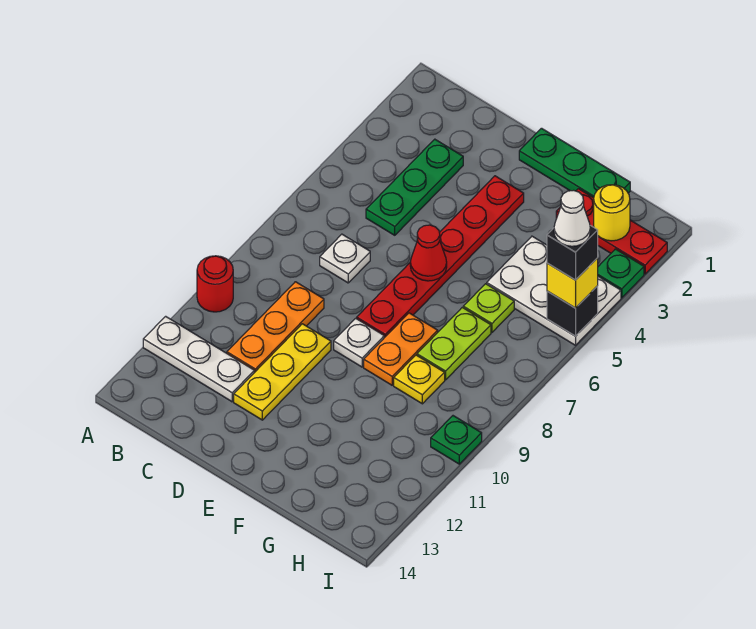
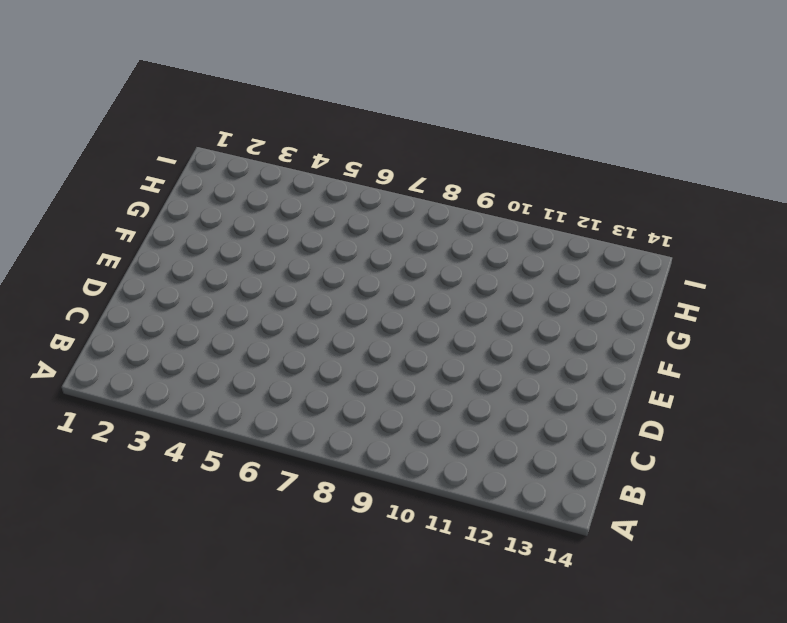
none -> red 1x1 round brick [197,256,233,312]
none -> white 1x3 plate [143,316,254,402]
none -> green 1x3 plate [366,139,463,235]

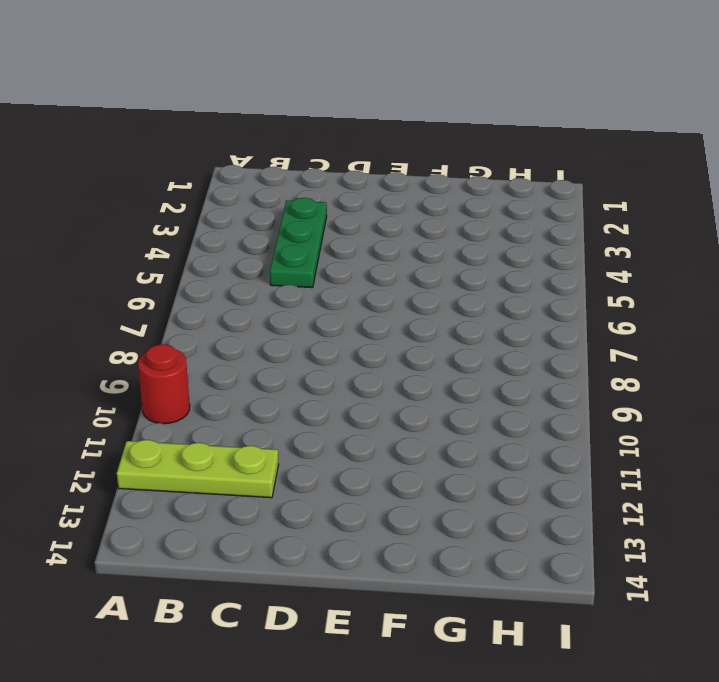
lime 1x3 plate [117,440,278,498] -> white 1x3 plate [143,316,254,402]
none -> white 1x1 plate [320,234,370,283]
none -> orange 1x3 plate [227,282,324,373]
none -> yellow 1x3 plate [234,324,331,420]

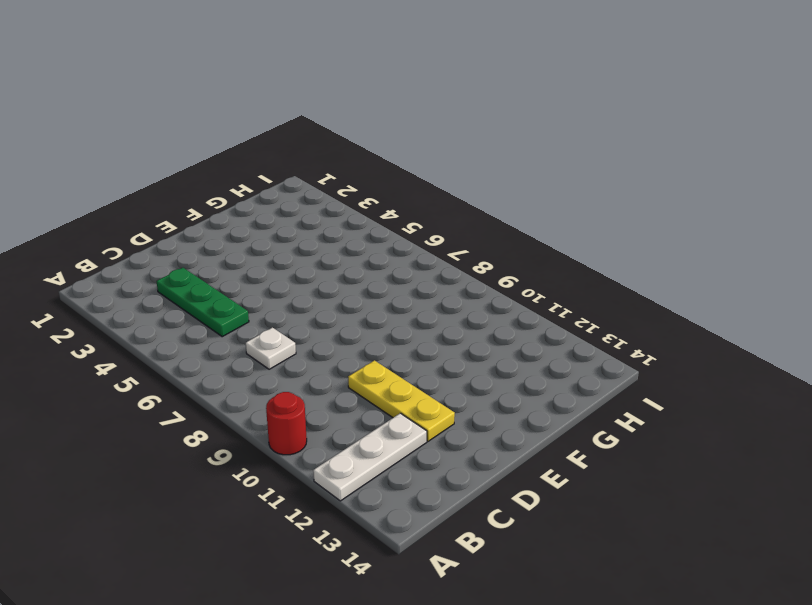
none -> orange 1x3 plate [227,282,324,373]
none -> green 1x3 plate [519,128,630,198]
none -> red 1x6 plate [357,176,524,338]

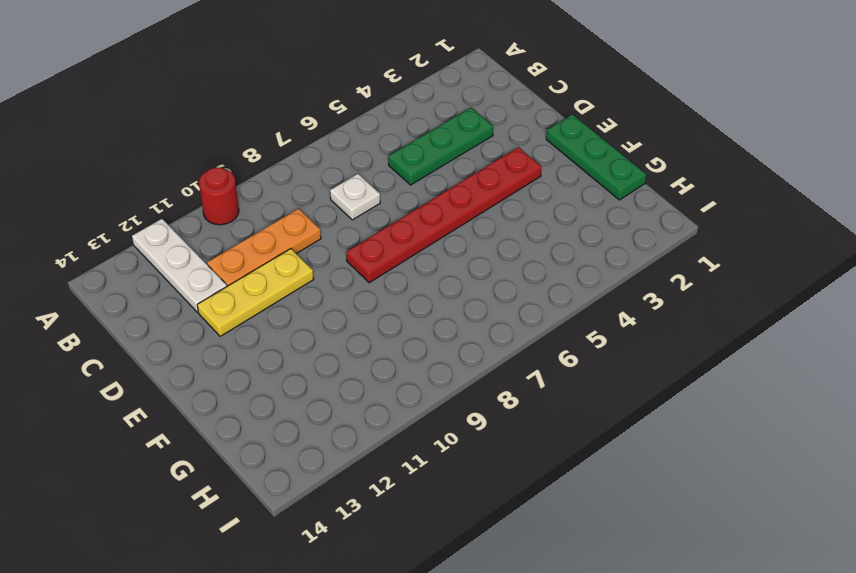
none -> white 1x1 plate [334,318,384,367]
none -> orange 1x2 plate [364,313,438,385]
none -> red 1x3 plate [556,189,667,274]

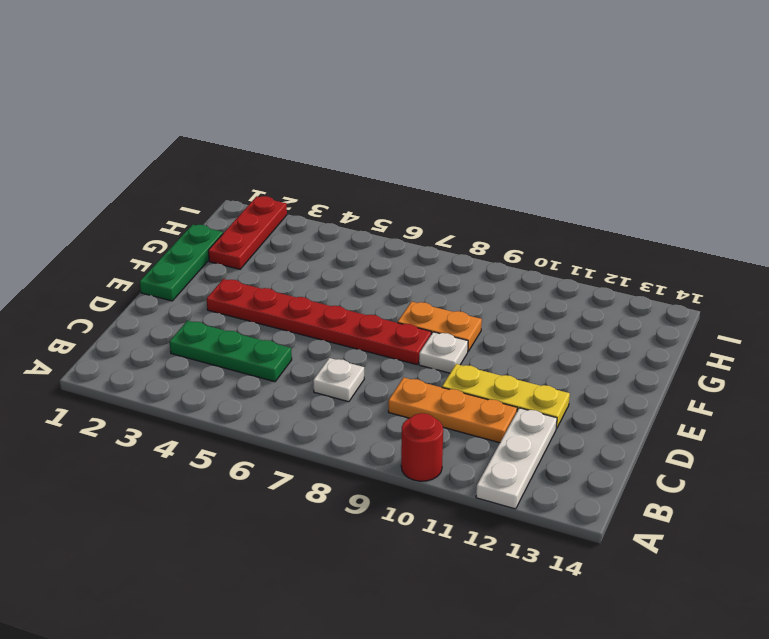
none -> white 2x3 plate [487,236,621,345]
none -> lime 1x1 plate [463,284,514,332]
none -> lime 1x2 plate [417,307,491,380]

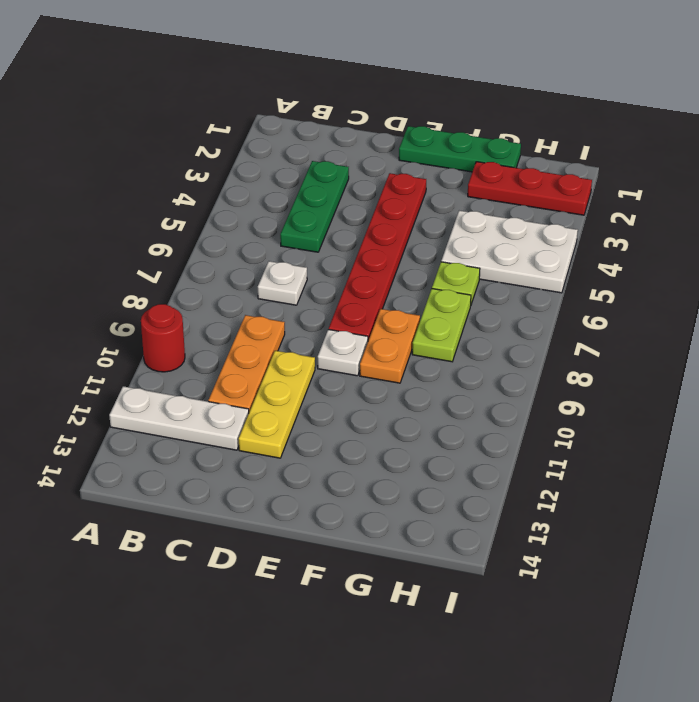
none -> yellow 1x1 plate [394,355,445,404]
none -> green 1x1 plate [598,249,644,298]
none -> green 1x1 plate [431,416,482,464]

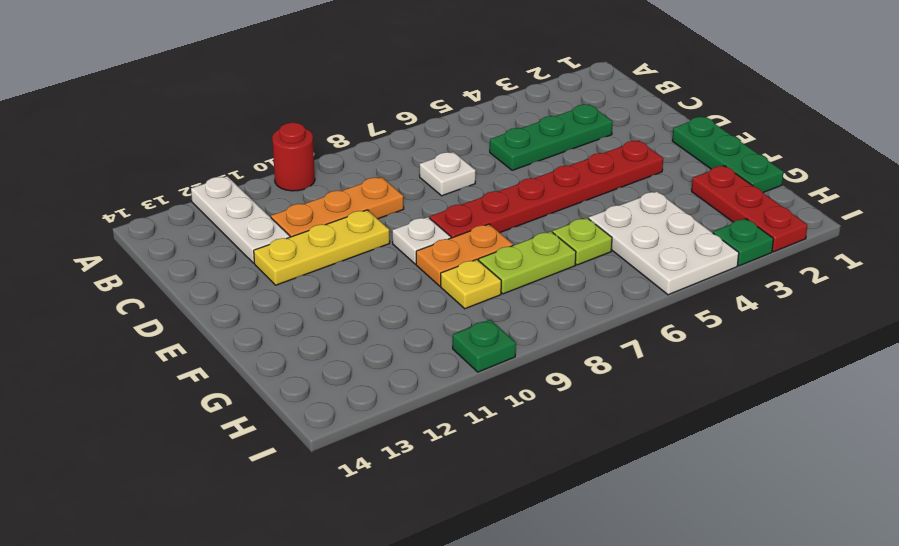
none -> red 1x1 cone [410,225,447,281]
none -> yellow 1x1 round brick [594,185,630,241]
none -> black 1x1 brick [547,286,598,336]

